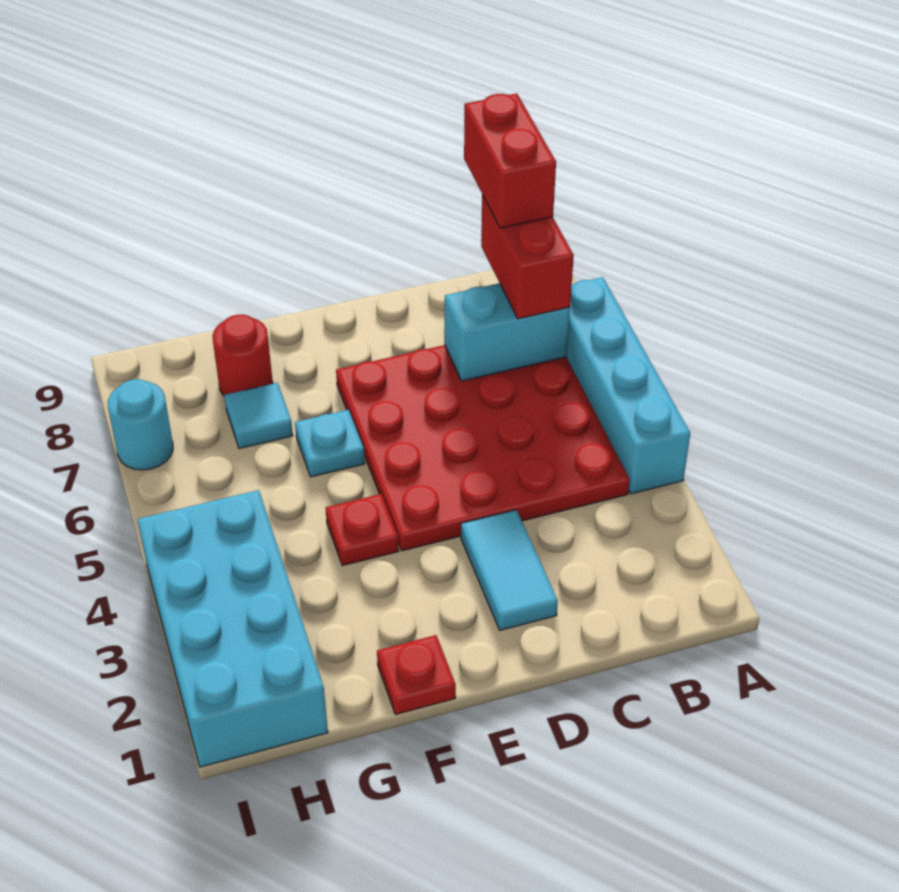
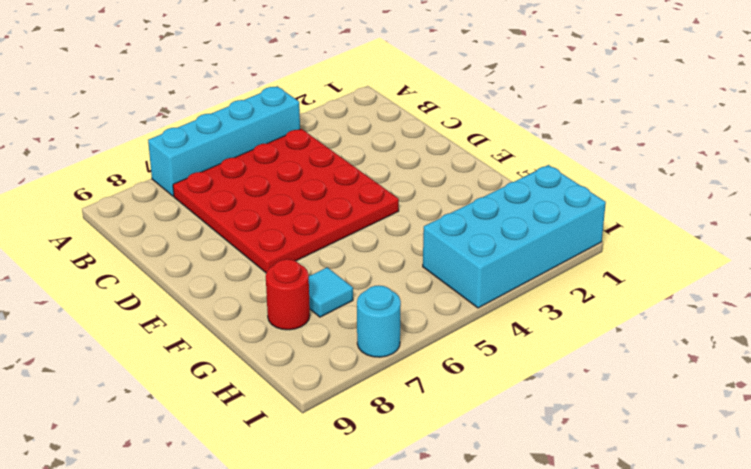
none -> cyan 1x2 tile [461,510,558,630]
none -> red 1x1 plate [377,635,456,715]
none -> red 1x1 plate [326,494,399,566]

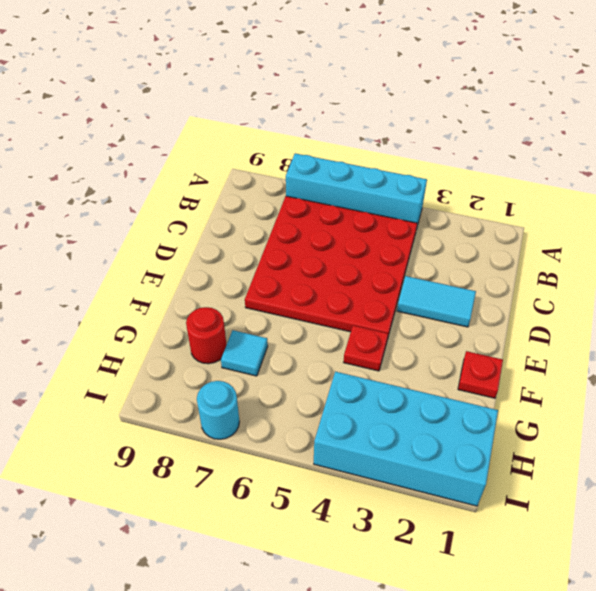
none -> cyan 1x1 plate [295,410,365,477]
none -> cyan 1x2 brick [444,283,570,381]
none -> red 1x2 brick [481,195,574,319]

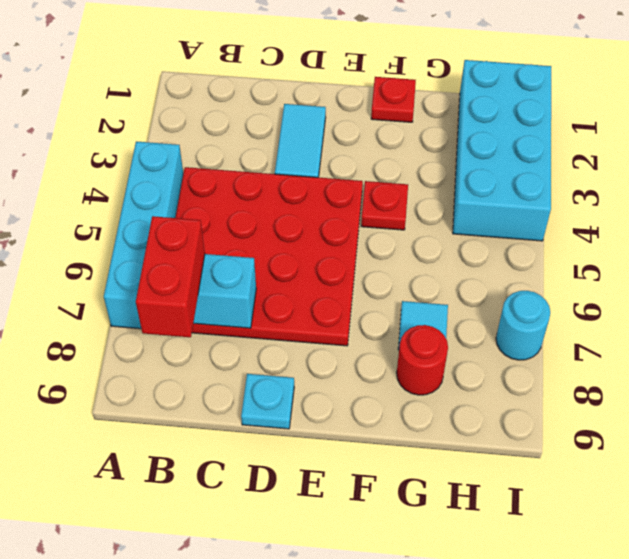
cyan 1x1 plate [241,374,294,429] -> cyan 1x1 plate moved to [295,410,365,477]
none -> red 1x2 brick [464,93,556,228]

